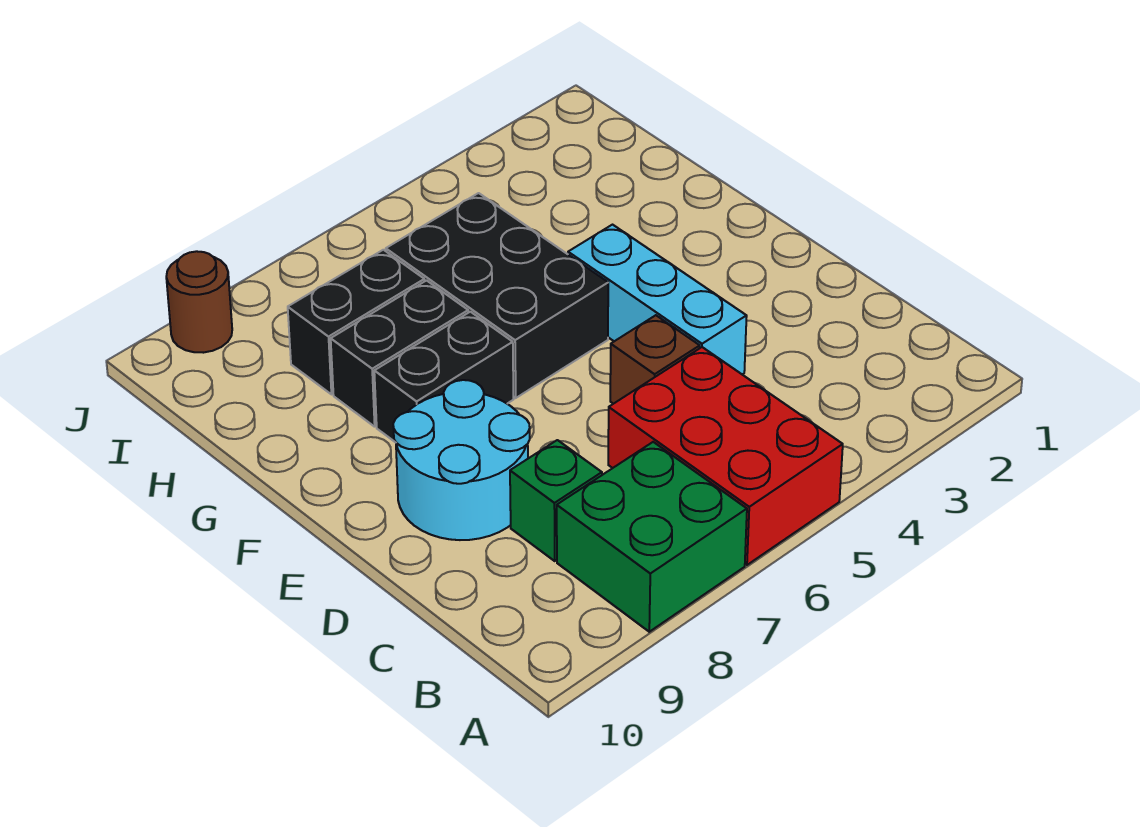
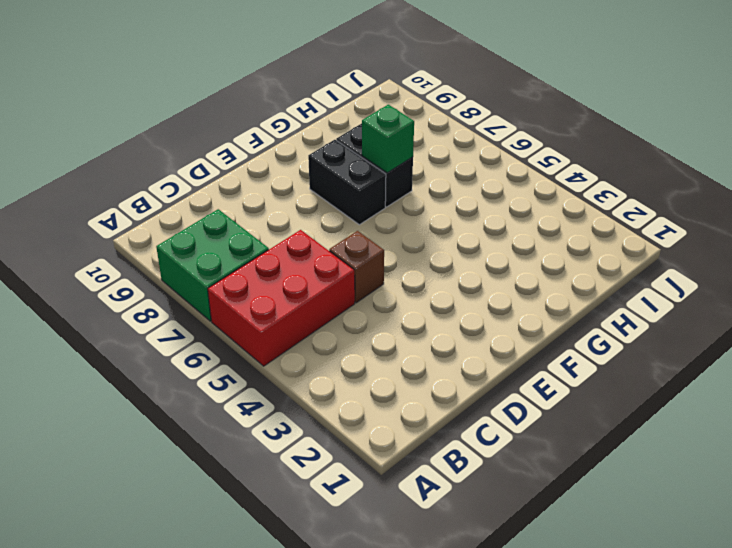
green 1x1 brick [362,105,414,173] -> green 1x1 brick moved to [510,440,602,561]
none -> cyan 1x3 brick [568,225,747,375]
none -> cyan 2x2 round brick [393,380,530,540]

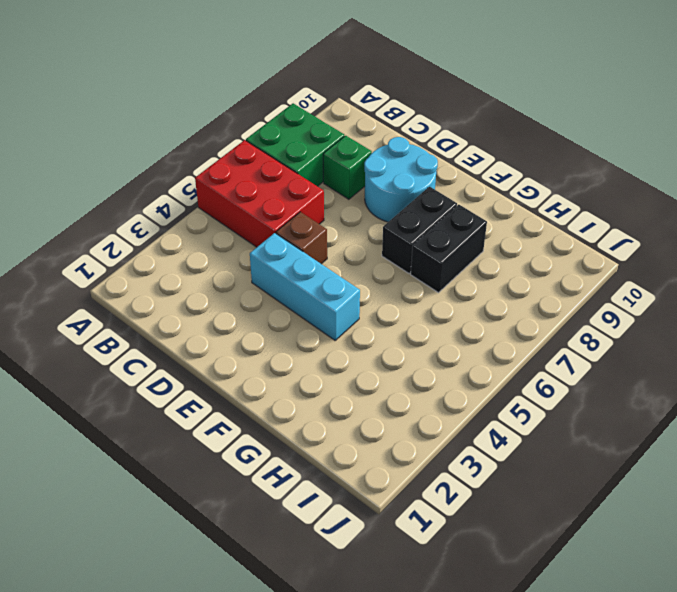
none -> black 2x3 brick [386,193,608,398]
none -> black 1x2 brick [288,250,425,394]

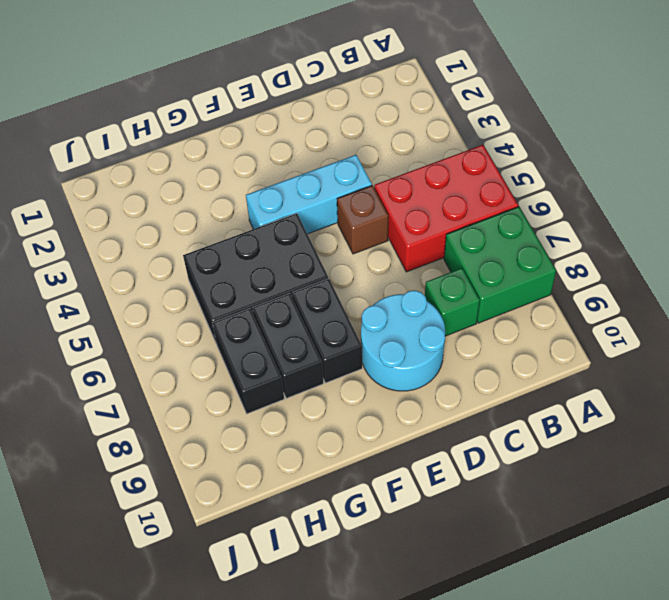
none -> brown 1x1 round brick [166,251,232,353]

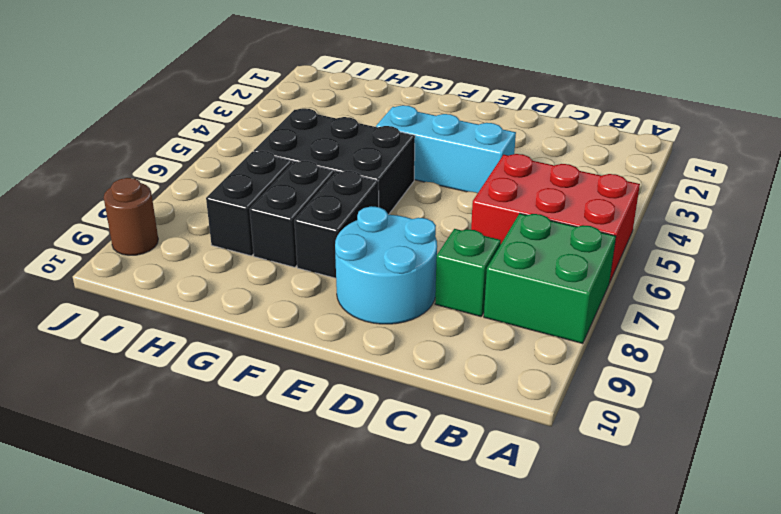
none -> brown 1x1 brick [610,315,700,404]

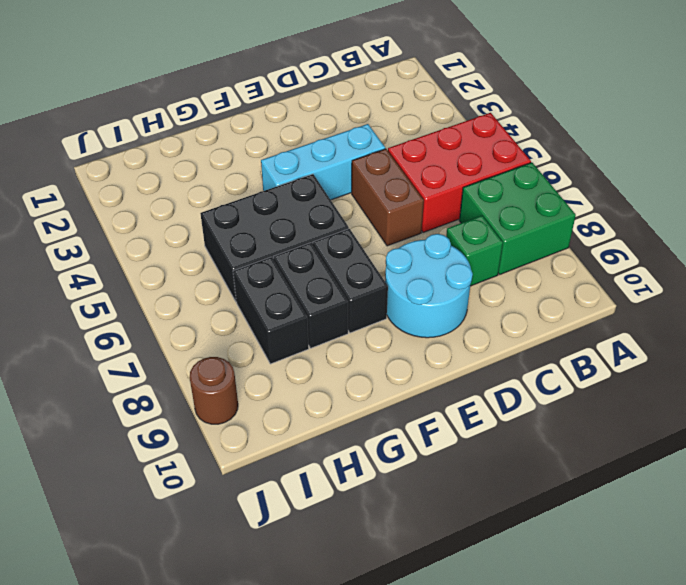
brown 1x2 brick [352,149,424,246] -> brown 1x1 brick [610,315,700,404]

